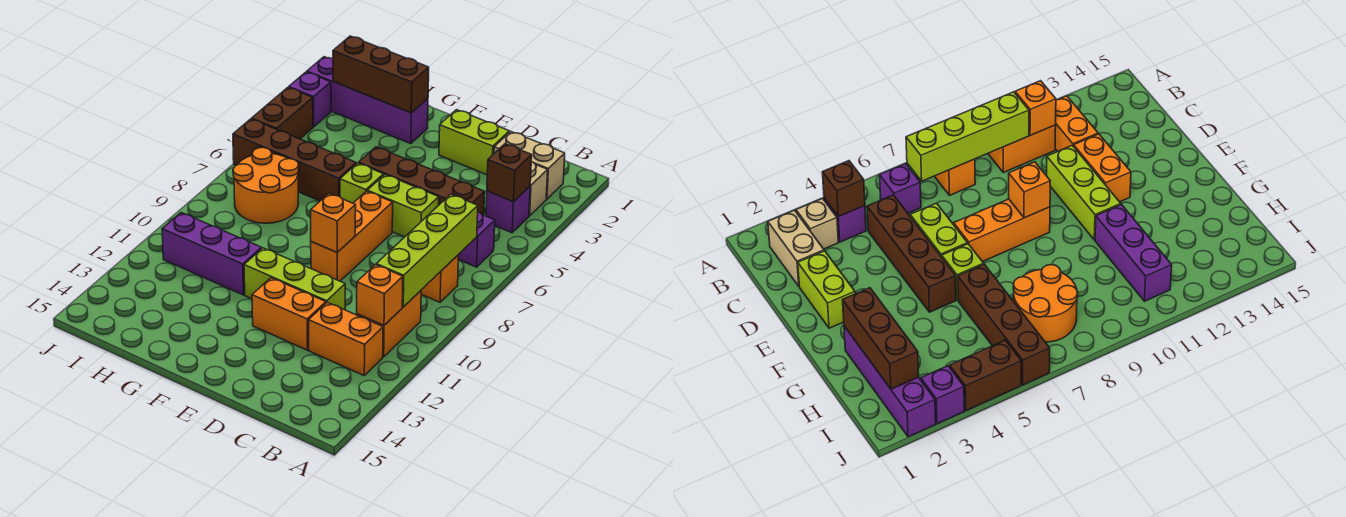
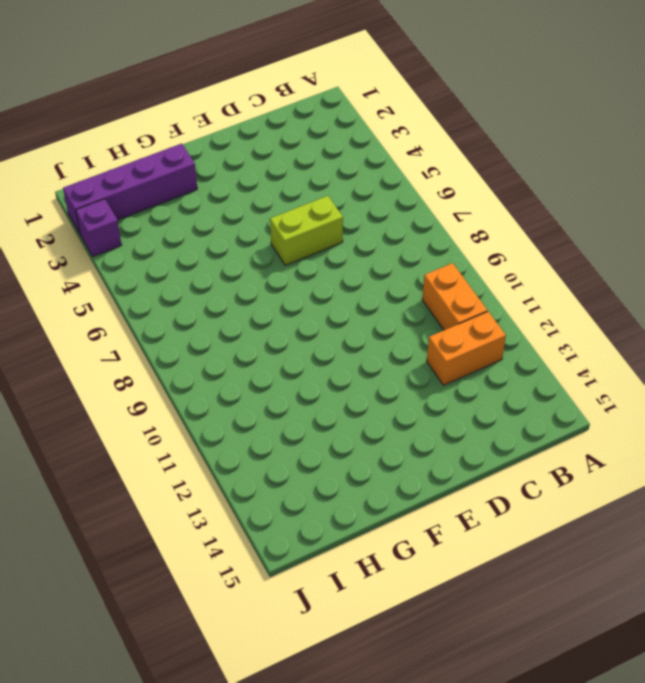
none -> tan 1x2 brick [494,132,565,199]
none -> tan 1x1 brick [529,161,548,216]
none -> purple 1x1 brick [486,187,530,233]

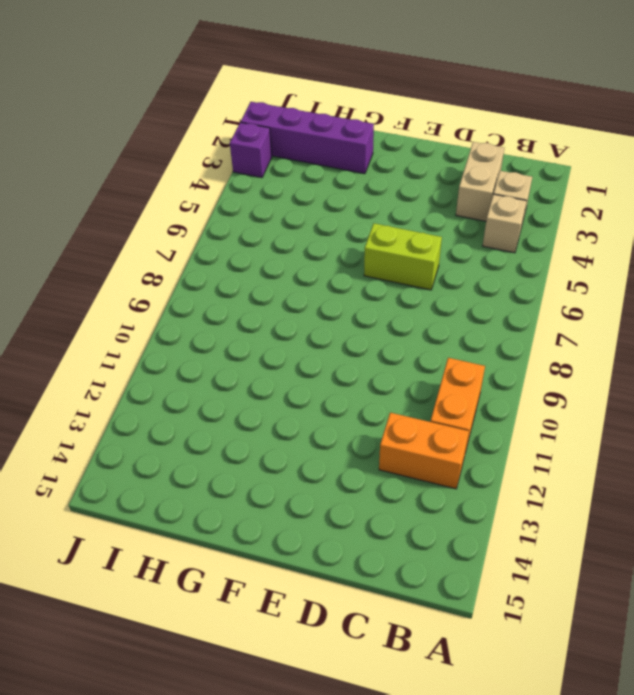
tan 1x1 brick [483,194,526,253] -> purple 1x1 brick [486,187,530,233]
tan 1x2 brick [456,142,504,221] -> tan 1x2 brick turned to [494,132,565,199]
none -> purple 1x1 brick [458,212,495,267]
none -> orange 1x1 brick [421,255,459,302]
none -> brown 1x4 brick [359,147,485,215]

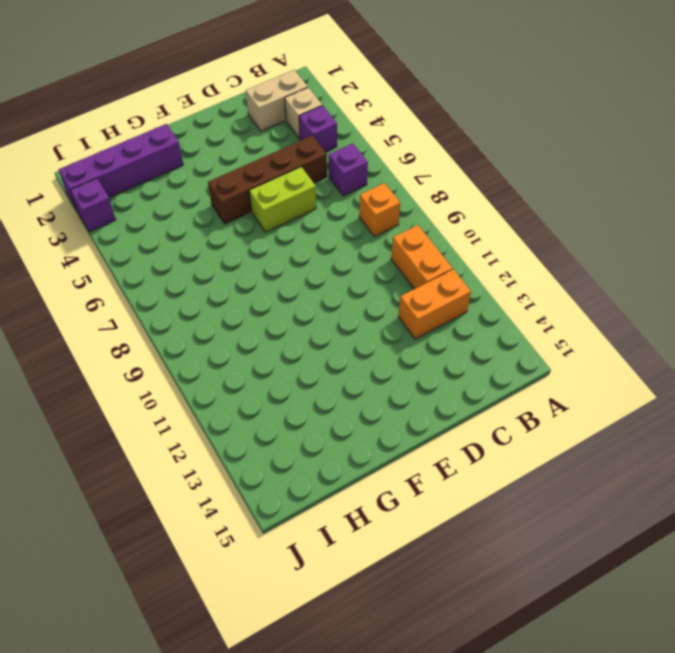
none -> lime 1x2 brick [439,110,509,175]
none -> lime 1x3 brick [244,248,345,310]
none -> orange 1x2 brick [252,278,326,350]

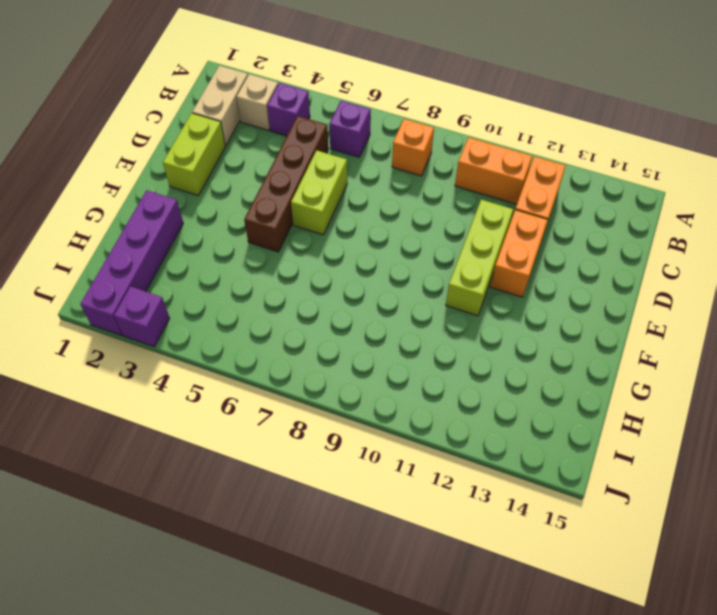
none -> orange 1x3 brick [311,191,393,281]
none -> lime 1x1 brick [340,163,384,203]
none -> brown 1x4 brick [233,119,356,201]

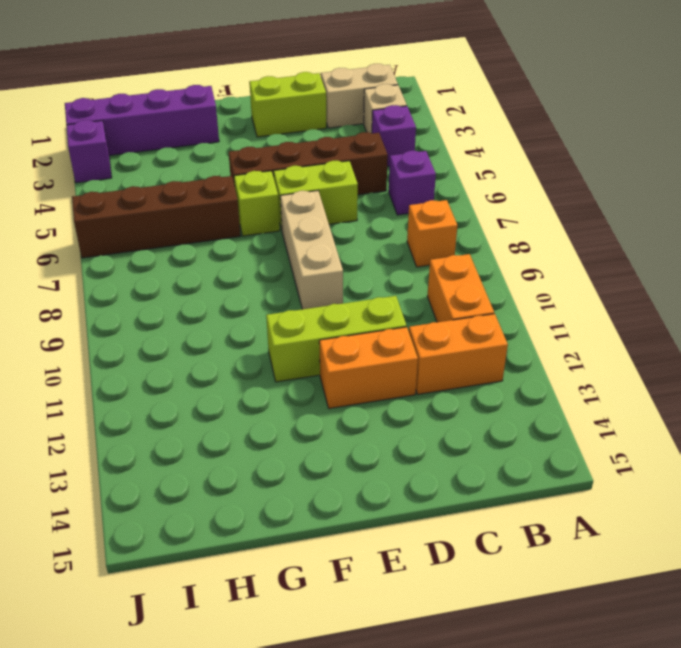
tan 1x3 brick [280,191,343,309] -> orange 1x3 brick [311,191,393,281]
none -> purple 1x3 brick [162,213,262,295]
none -> orange 2x2 round brick [233,147,299,223]
none -> brown 1x2 brick [252,87,313,139]

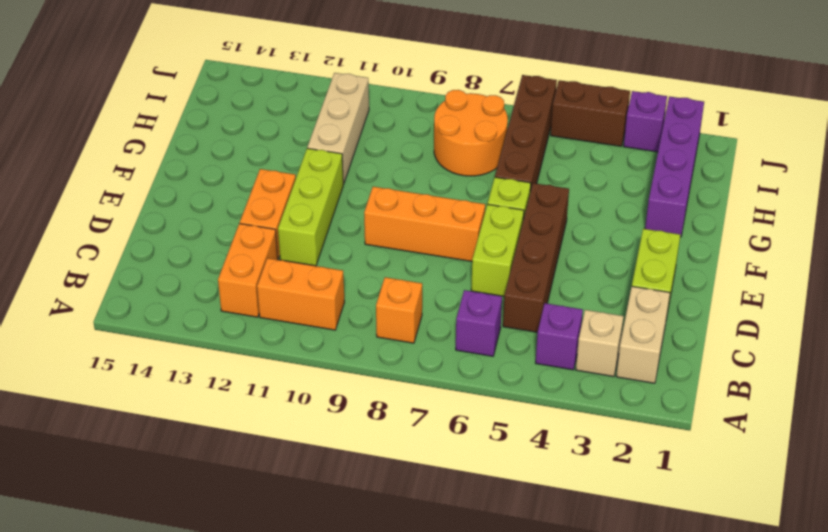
tan 1x3 brick [307,73,369,184] -> purple 1x3 brick [162,213,262,295]
none -> brown 1x1 brick [487,144,532,202]
none -> lime 1x4 brick [376,194,478,307]
none -> orange 1x1 brick [357,265,403,325]

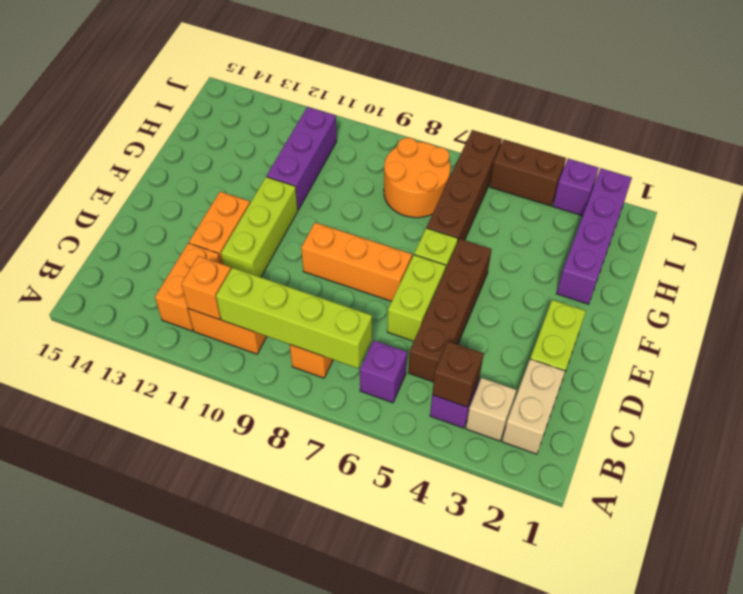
none -> orange 1x1 brick [311,194,356,252]
none -> brown 1x3 brick [333,36,429,113]

